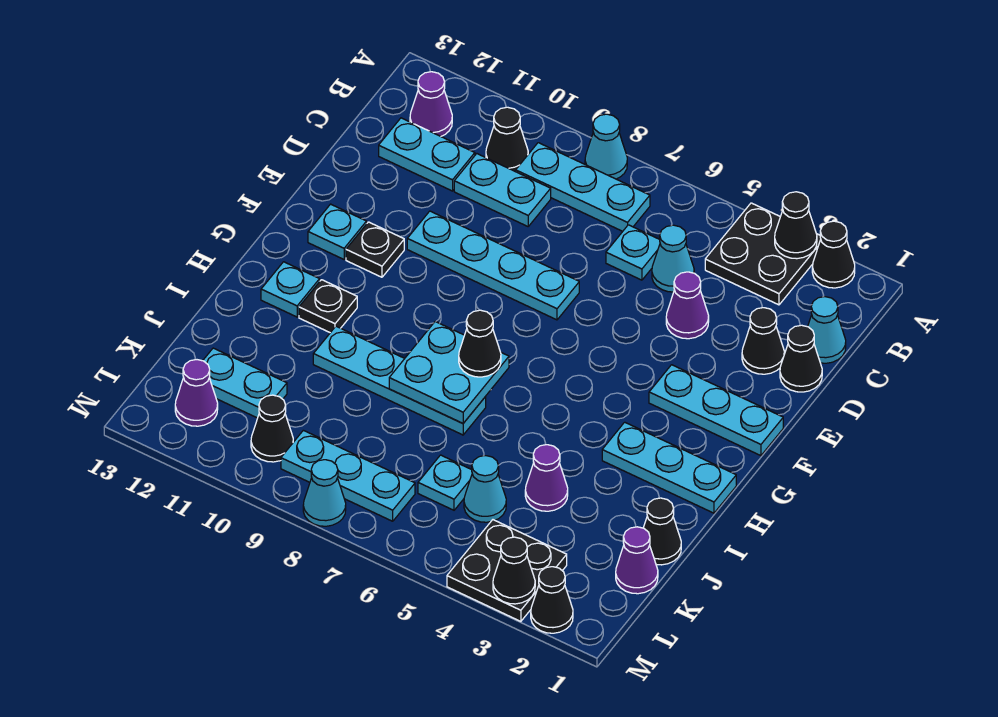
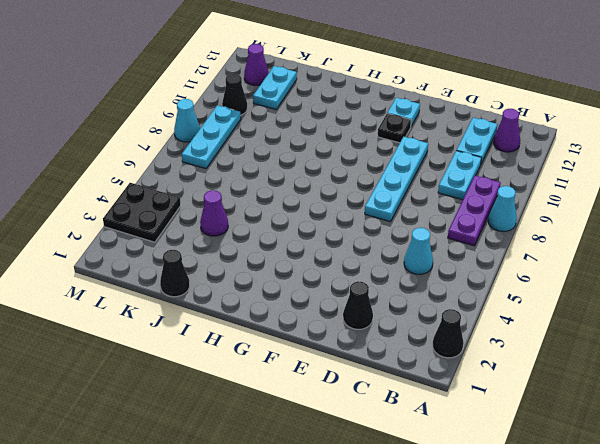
purple 1x3 plate [448,176,501,246] -> cyan 1x3 plate [516,143,650,231]
none -> black 2x2 plate [705,203,821,305]
none -> black 1x1 cone [486,107,528,172]
none -> cyan 1x1 cone [808,297,846,363]
none -> cyan 1x1 plate [606,225,660,280]

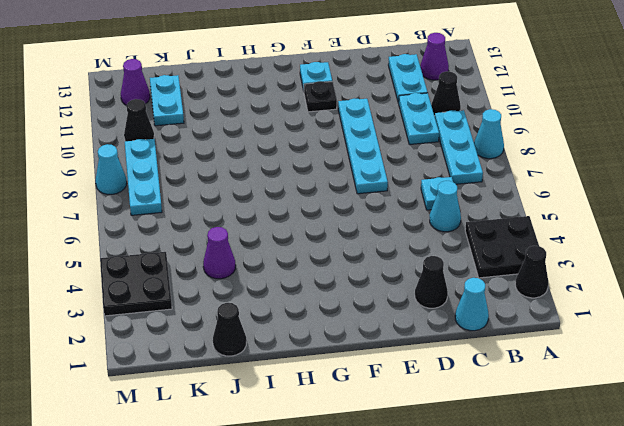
none -> black 1x1 cone [780,325,822,392]
none -> purple 1x1 cone [666,272,709,339]
none -> cyan 1x3 plate [649,365,783,456]
none -> cyan 1x3 plate [602,422,736,513]

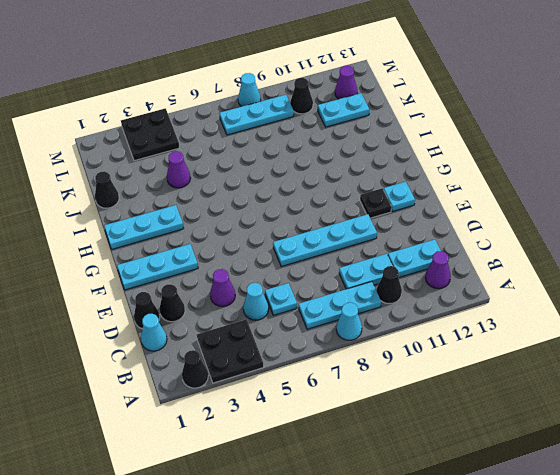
none -> black 1x1 plate [299,280,357,333]
none -> cyan 1x1 plate [261,262,320,317]
none -> cyan 1x4 plate [313,326,486,435]
none -> purple 1x1 cone [616,527,658,594]

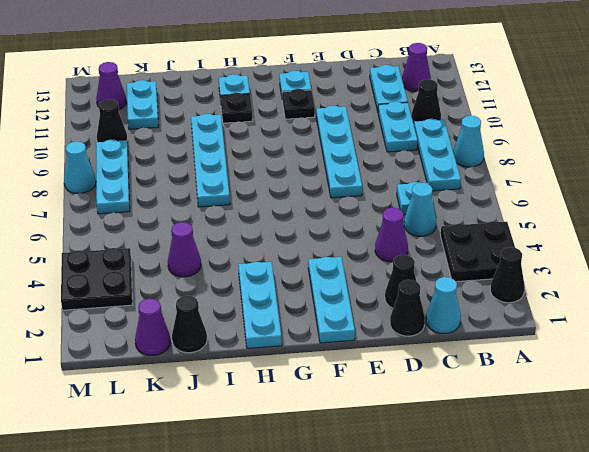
none -> cyan 1x1 cone [464,456,506,522]
none -> cyan 1x1 plate [418,455,472,510]
none -> black 1x1 cone [531,567,573,633]
none -> black 1x1 cone [775,192,817,259]

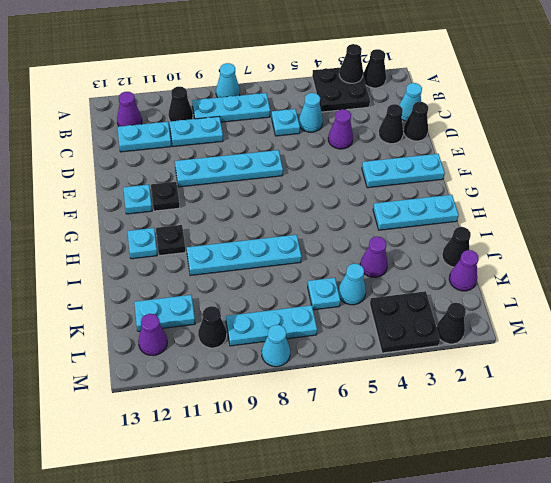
none -> cyan 2x2 plate [389,322,509,423]
none -> black 1x1 cone [493,537,535,604]
none -> black 1x1 cone [459,310,501,377]

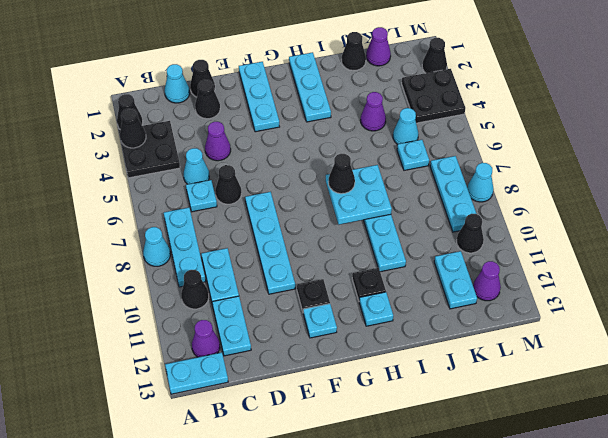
cyan 1x2 plate [165,352,228,394] -> none
black 1x1 cone [215,165,242,204] -> black 1x1 cone moved to [493,537,535,604]

